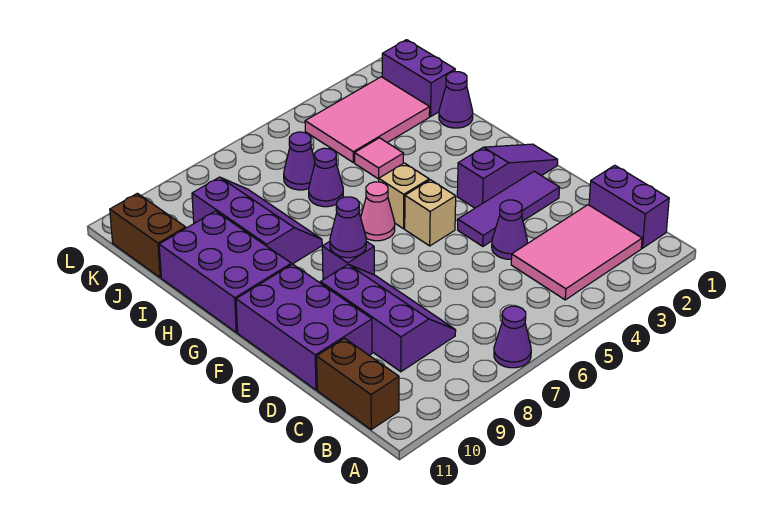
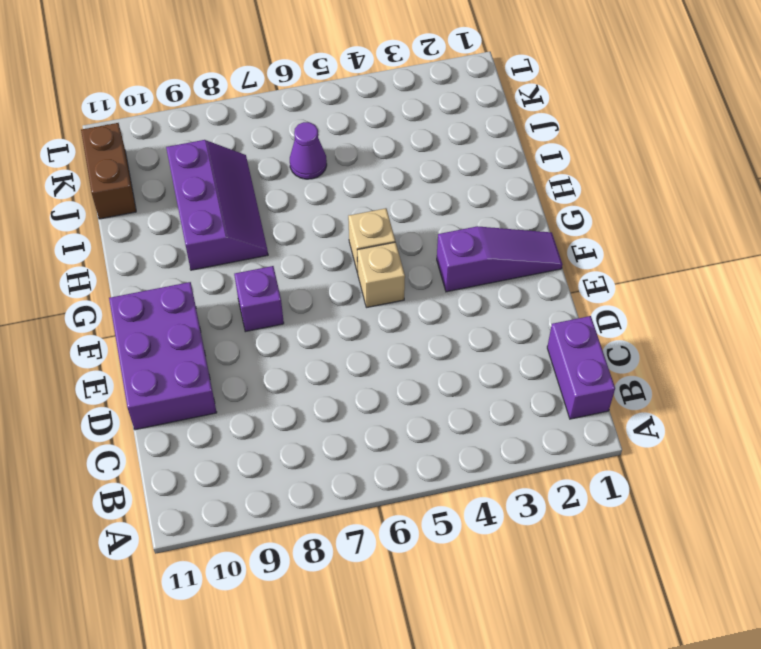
none -> purple 1x1 cone [494,306,531,368]
none -> pink 2x3 tile [511,205,642,300]
none -> brown 1x2 brick [317,338,399,429]

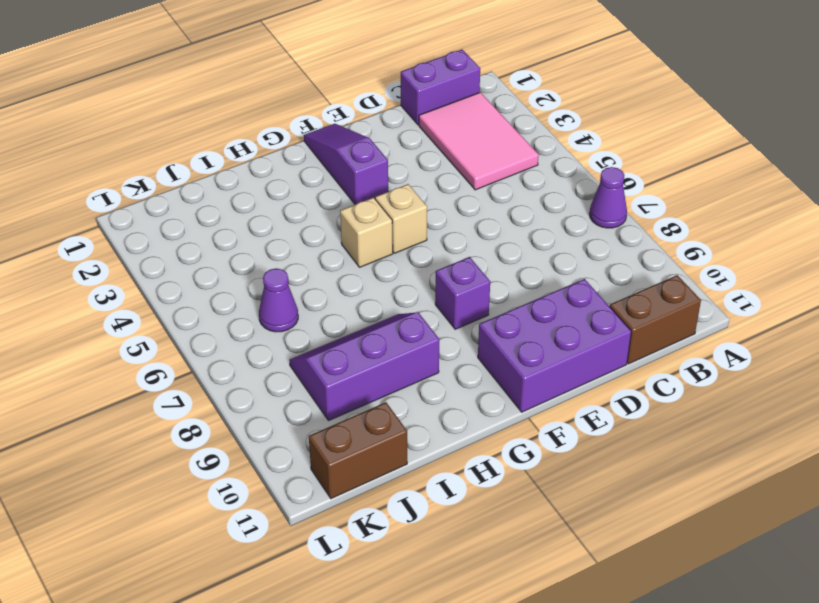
none -> purple 2x3 slope [321,264,456,372]
none -> purple 1x1 cone [492,200,527,259]
none -> purple 1x3 tile [458,171,560,246]

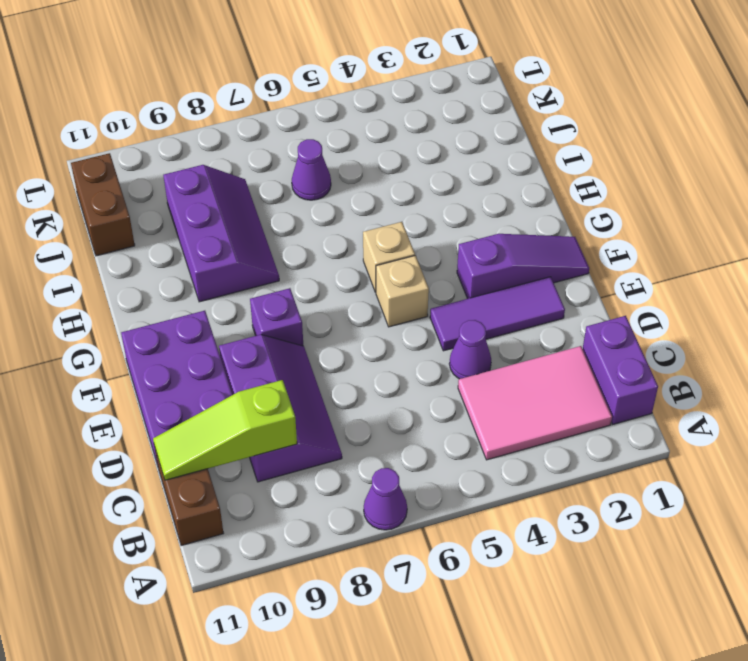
lime 1x3 slope [153,380,297,480] -> none
none -> pink 1x1 cone [361,182,395,241]
none -> purple 2x3 brick [159,211,291,332]
none -> purple 1x1 cone [439,72,473,128]

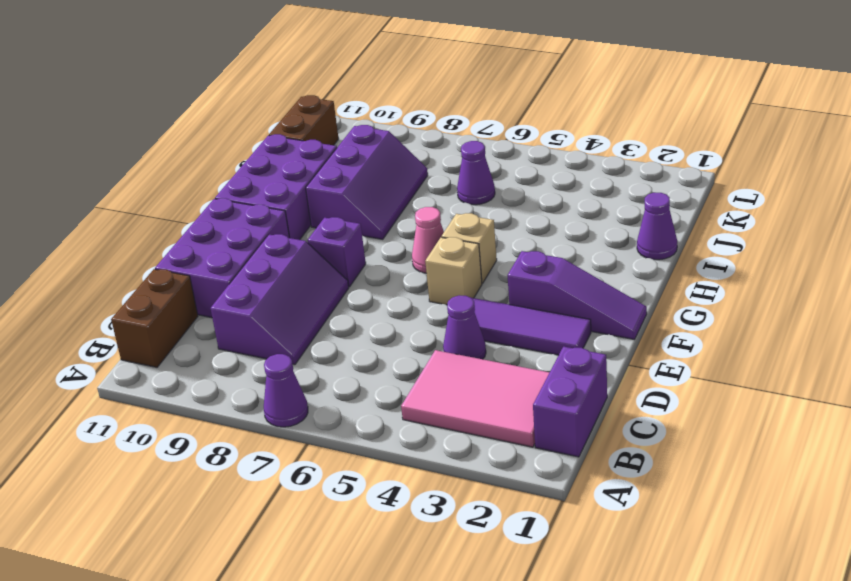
none -> pink 1x1 tile [355,138,404,179]
none -> purple 1x1 cone [309,148,343,207]
none -> purple 1x2 brick [382,40,455,117]

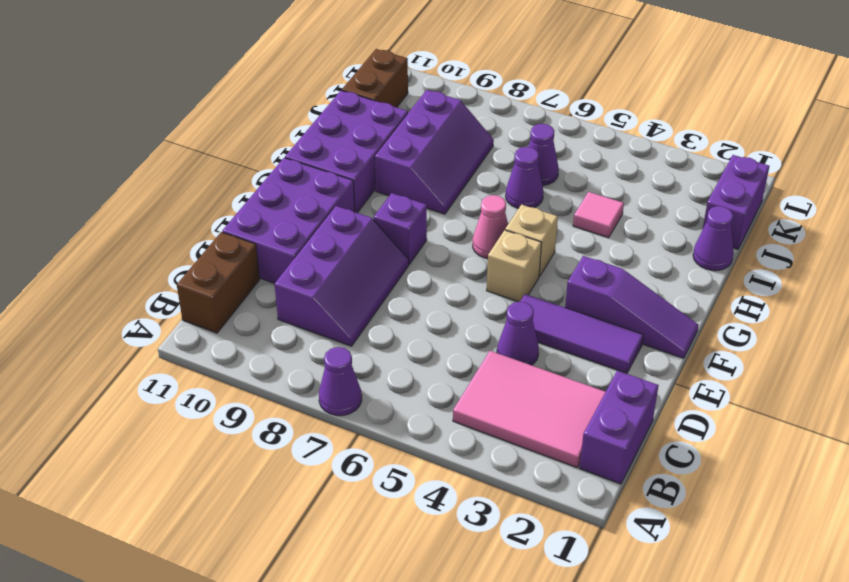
none -> pink 2x3 tile [305,77,430,163]
none -> purple 1x1 cone [330,197,366,258]

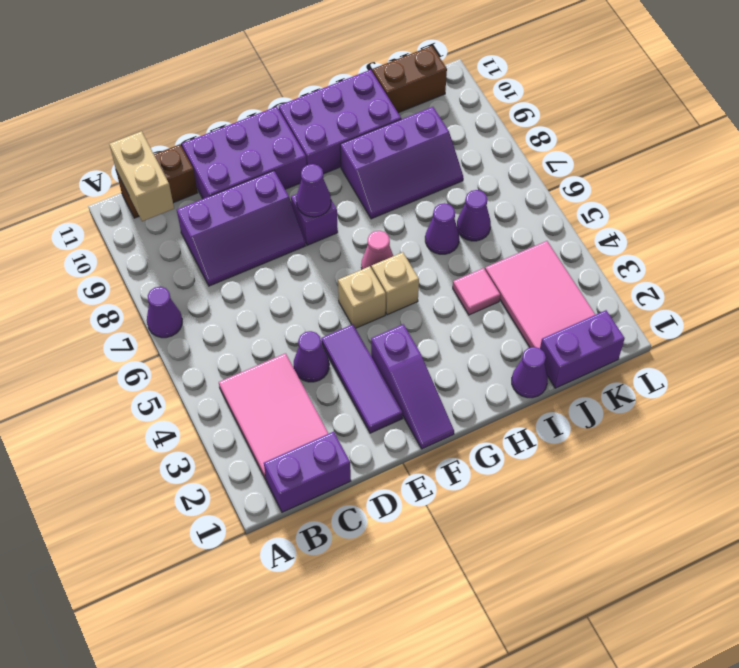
tan 1x2 brick [109,131,174,221] -> none

